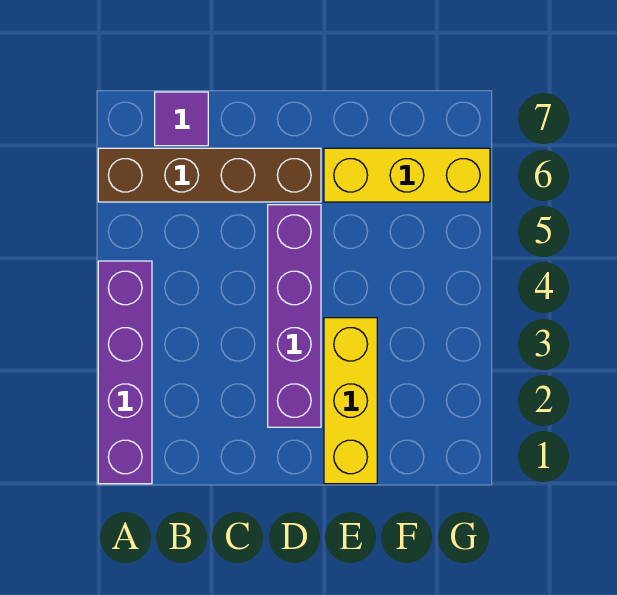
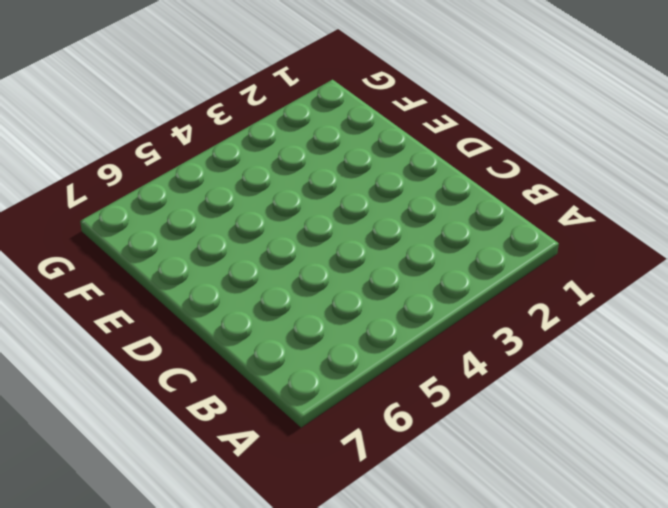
none -> purple 1x4 brick [98,261,152,484]
none -> brown 1x4 brick [98,148,321,202]

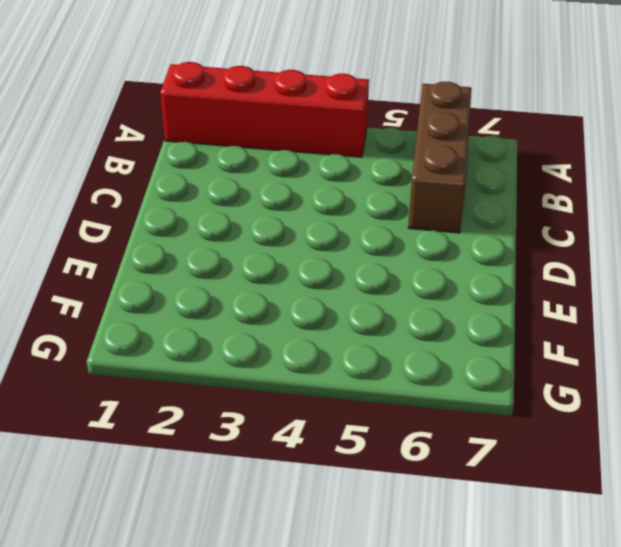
red 1x4 brick [160,62,369,157] -> purple 1x4 brick [98,261,152,484]
brown 1x3 brick [408,82,471,233] -> brown 1x4 brick [98,148,321,202]
none -> purple 1x1 tile [155,92,208,146]
none -> purple 1x4 brick [268,205,321,427]

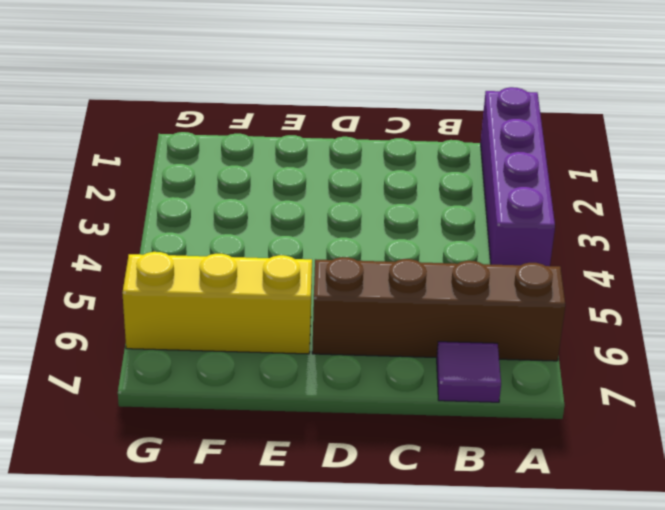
none -> purple 1x4 brick [268,205,321,427]
none -> yellow 1x3 brick [324,318,377,484]

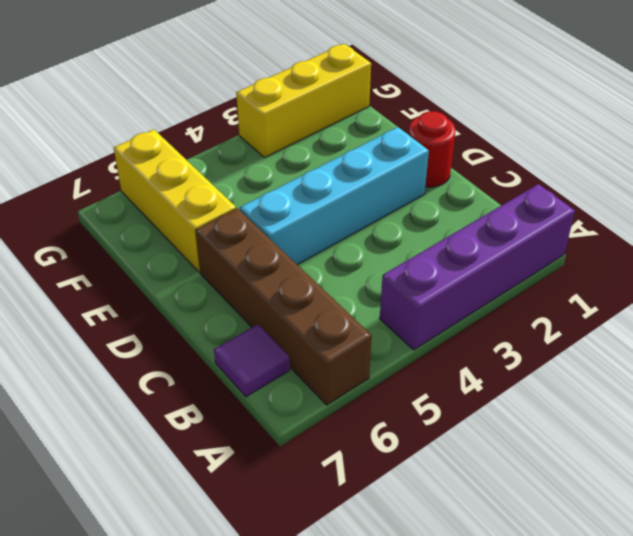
red 1x1 round brick [409,111,456,187] -> none
cyan 1x4 brick [240,127,429,265] -> purple 1x4 brick [268,205,321,427]
yellow 1x3 brick [236,44,371,158] -> yellow 1x3 brick moved to [324,318,377,484]

